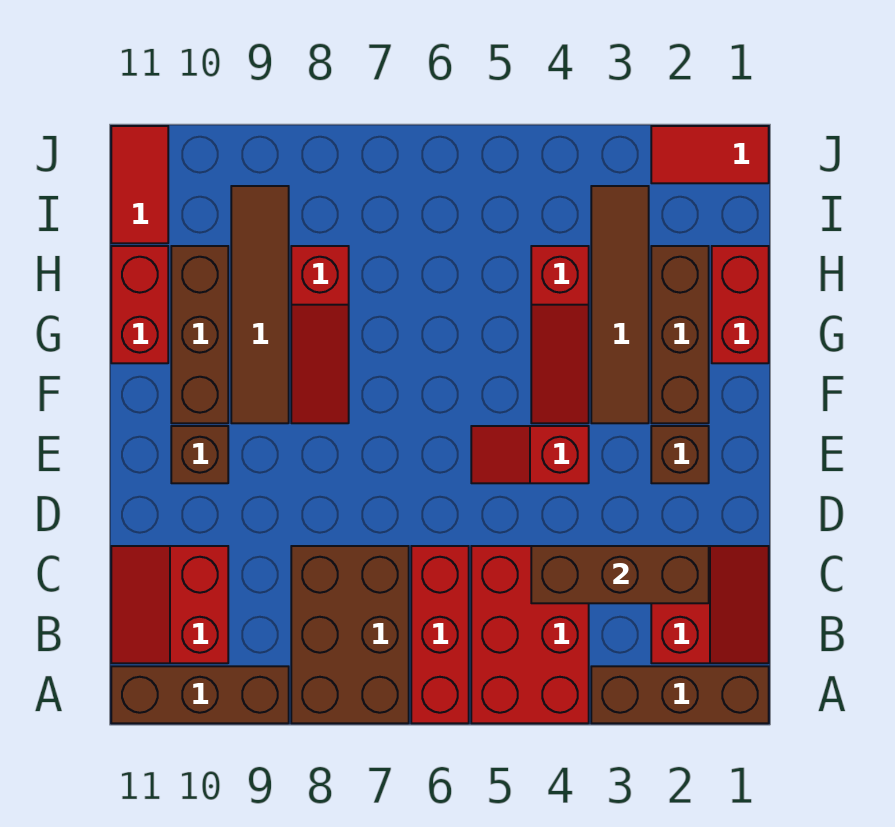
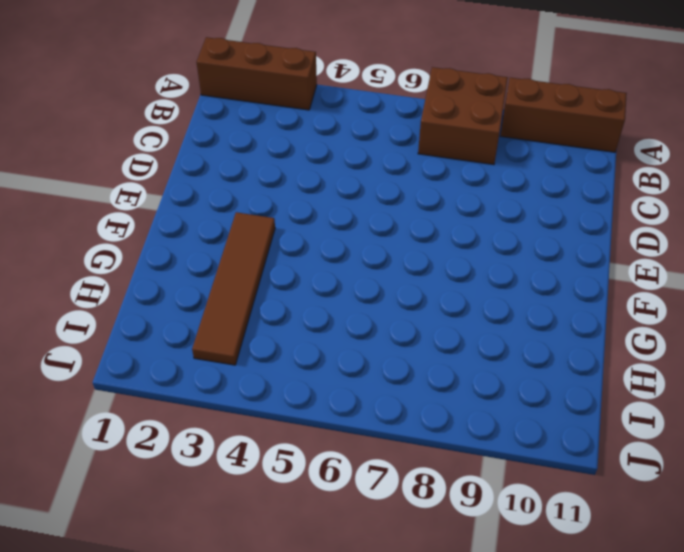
brown 2x2 brick [418,67,508,165] -> brown 2x3 brick [291,546,409,723]
none -> red 2x3 brick [471,546,589,723]
none -> red 1x3 brick [411,546,469,723]
none -> red 2x2 slope [651,546,769,663]

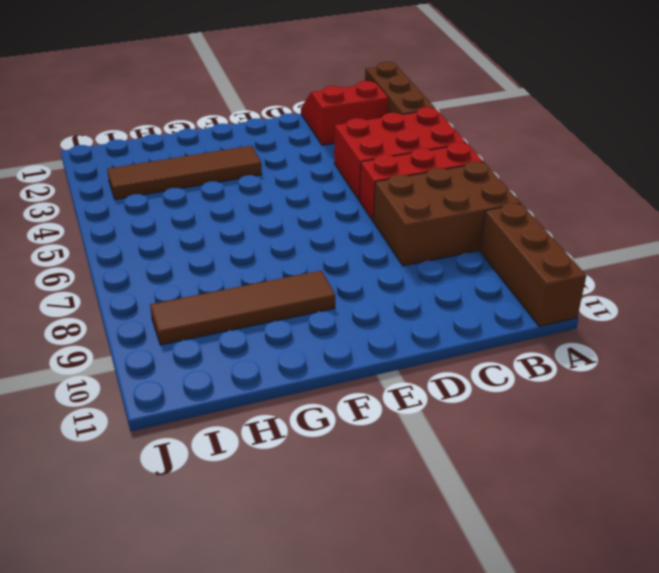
none -> red 2x2 slope [111,546,228,663]
none -> brown 1x1 brick [651,426,709,483]
none -> red 1x2 slope [471,426,589,483]

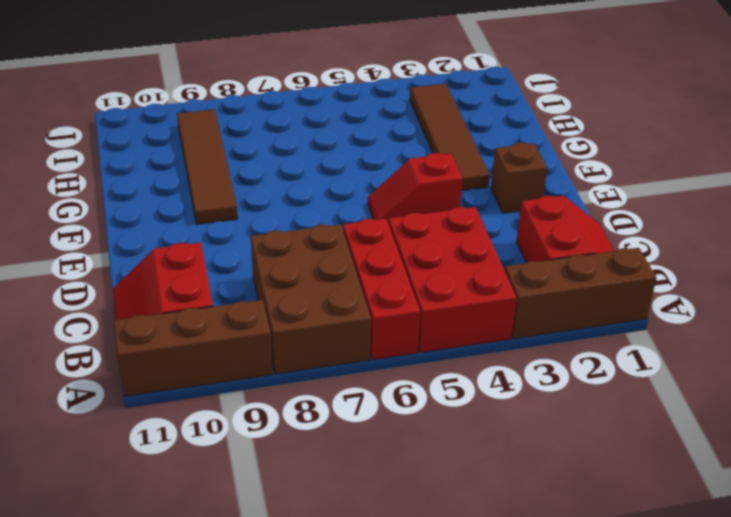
none -> brown 1x1 brick [171,426,228,483]
none -> brown 1x3 brick [651,246,709,423]
none -> red 1x3 slope [531,246,589,423]

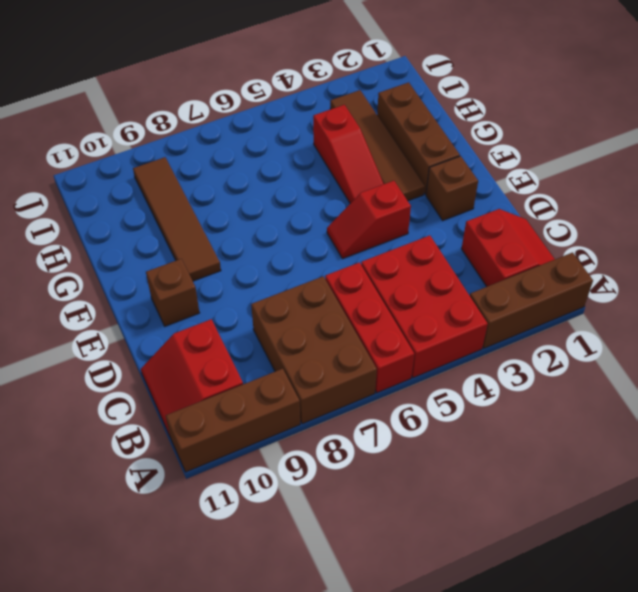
none -> red 1x3 slope [291,246,349,423]
none -> brown 1x3 brick [171,246,228,423]
none -> red 1x2 brick [712,246,769,363]

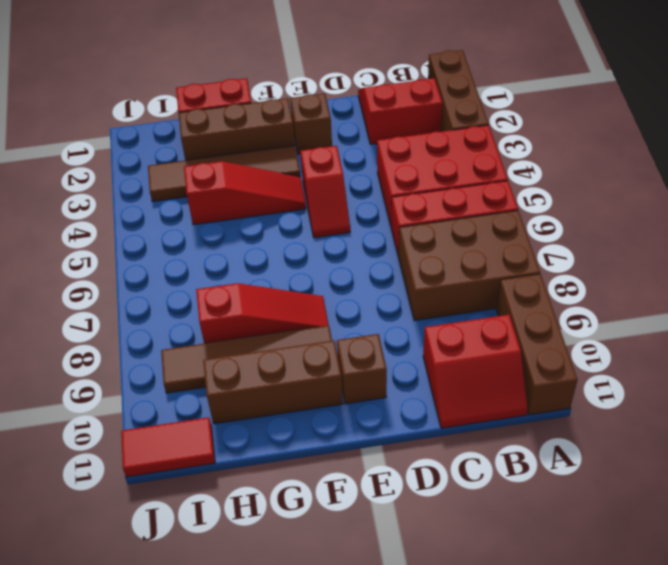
none -> red 1x2 brick [111,246,168,363]
none -> red 1x2 tile [651,126,769,183]
none -> brown 1x3 brick [531,546,709,603]

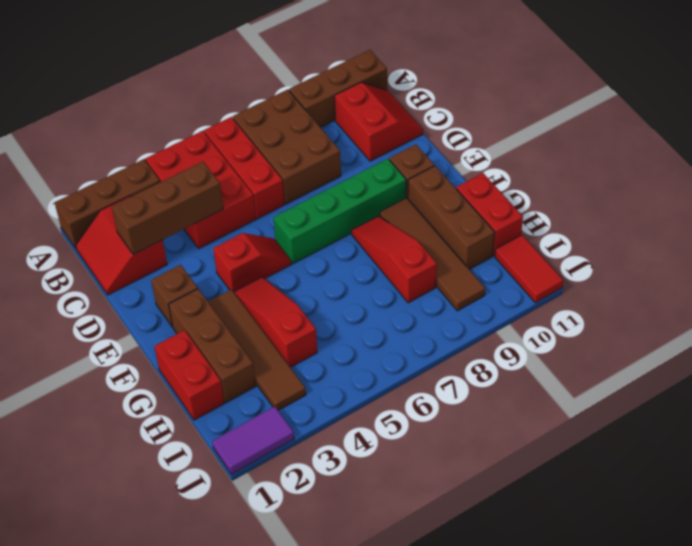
green 1x4 brick [273,159,406,264] -> none
purple 1x2 tile [212,406,294,474] -> red 1x2 tile [651,126,769,183]

